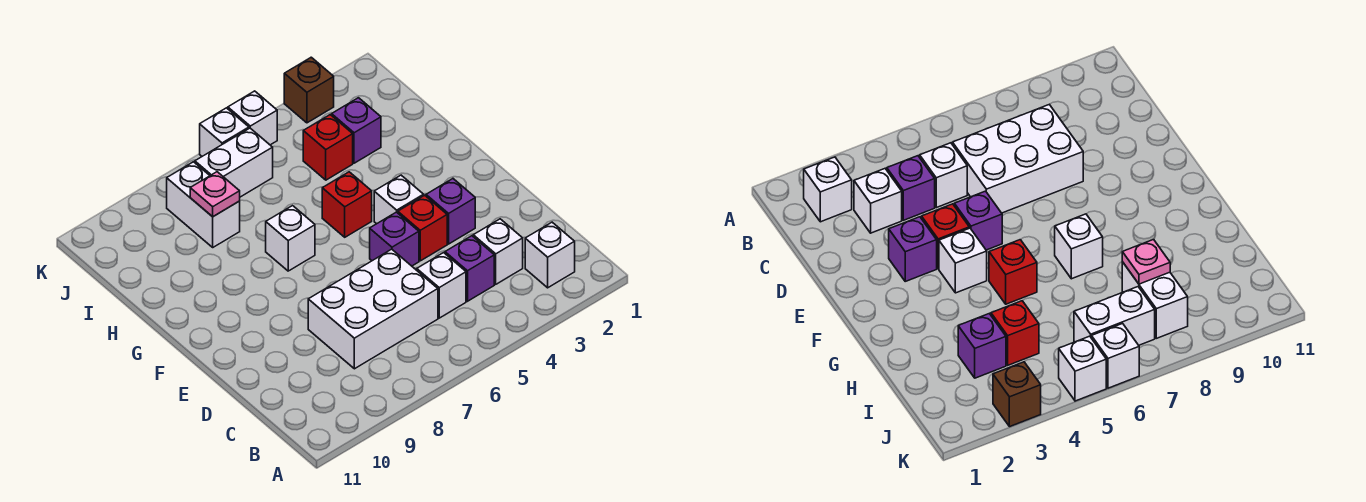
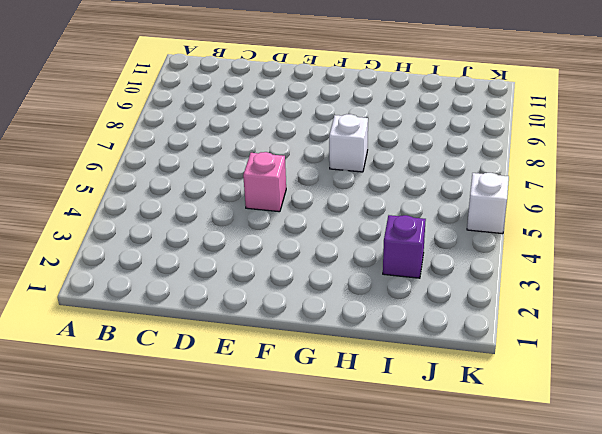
pink 1x1 brick [243,152,286,212] -> purple 1x1 brick [370,212,419,266]
none -> white 1x1 brick [525,222,575,288]
none -> white 1x1 brick [473,219,523,284]
none -> purple 1x1 brick [445,236,494,301]

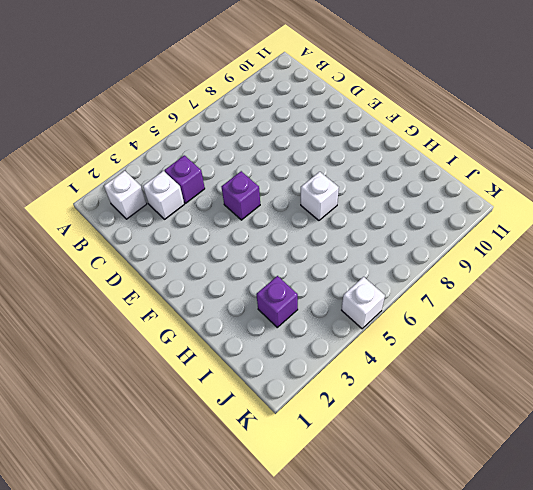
none -> white 1x1 brick [417,253,466,318]
none -> white 2x3 brick [308,249,438,369]
none -> purple 1x1 brick [426,179,475,244]

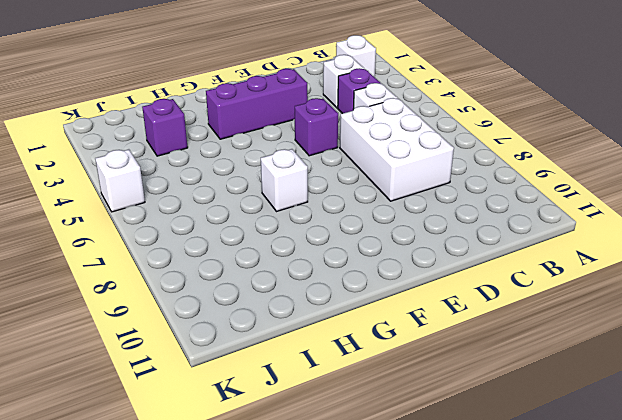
purple 1x3 brick [206,69,308,139] -> purple 1x1 brick [426,179,475,244]
none -> red 1x1 brick [398,195,447,261]
none -> white 1x1 brick [374,175,424,224]
none -> red 1x1 brick [322,172,372,237]

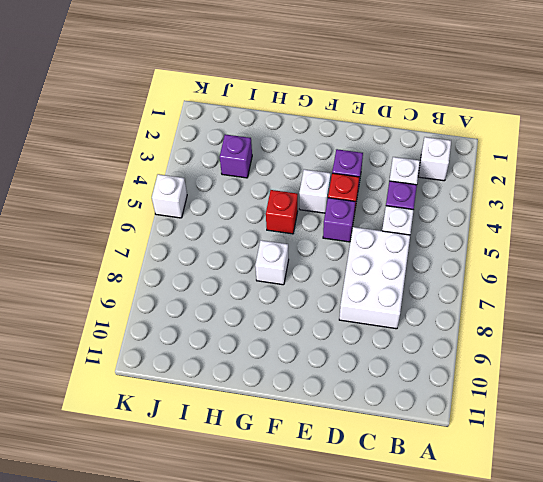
none -> red 1x1 brick [303,115,353,180]
none -> white 1x2 brick [167,162,240,247]
none -> white 1x2 brick [195,128,273,197]

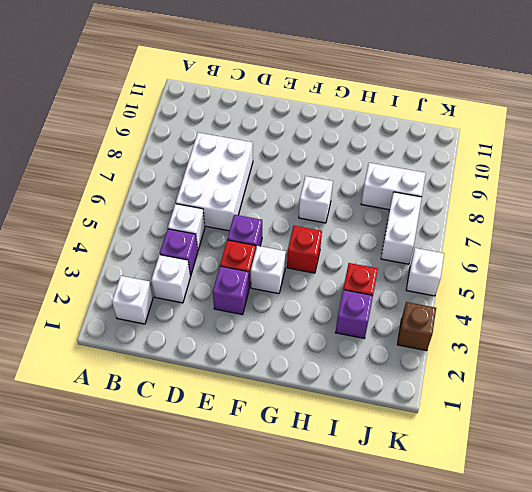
none -> white 1x1 brick [200,108,249,156]
none -> pink 1x1 plate [190,172,240,217]

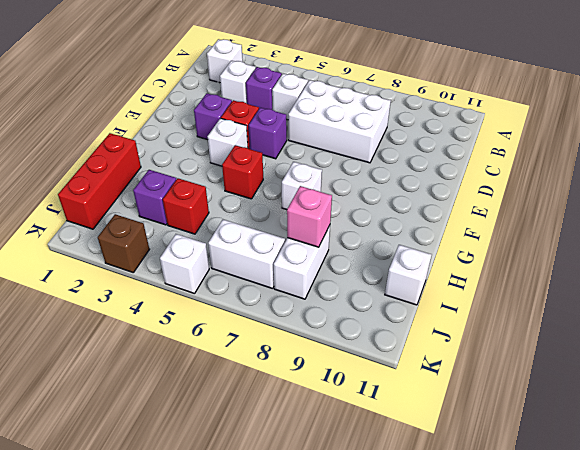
red 1x3 brick [58,133,141,229] -> none
pink 1x1 brick [287,186,332,247] -> pink 1x1 plate [190,172,240,217]
white 1x1 brick [385,245,431,305] -> white 1x1 brick moved to [200,108,249,156]

